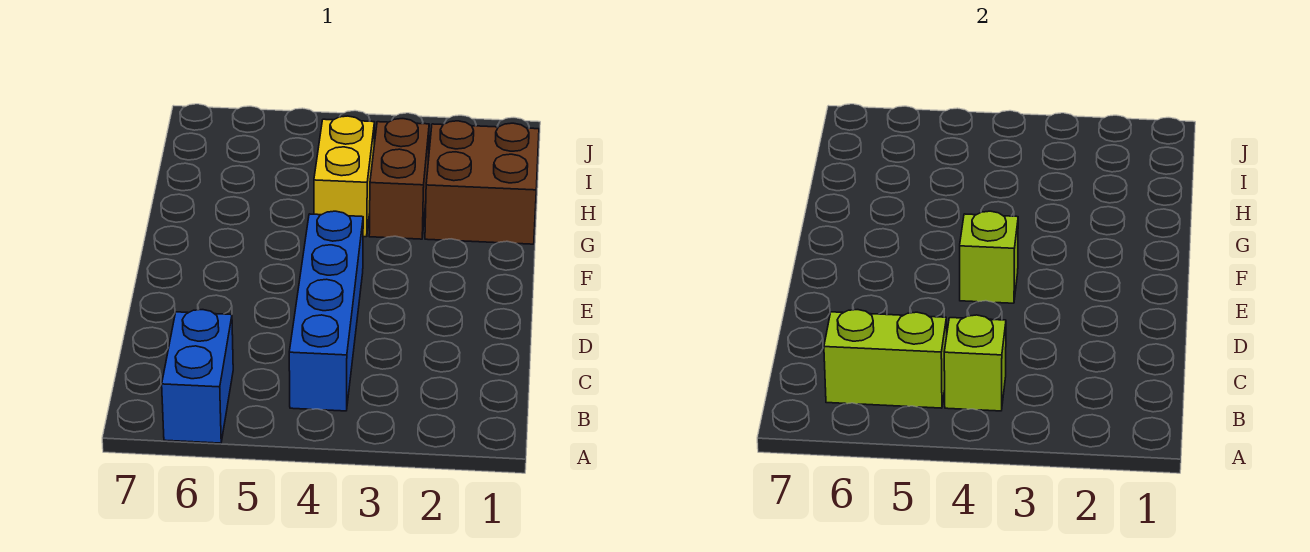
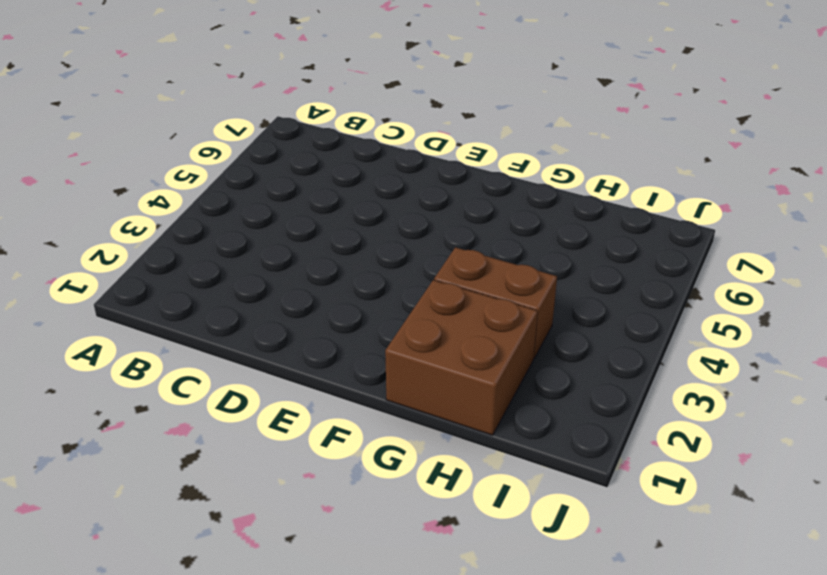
none -> blue 1x2 brick [162,310,233,443]
none -> blue 1x4 brick [289,211,363,411]

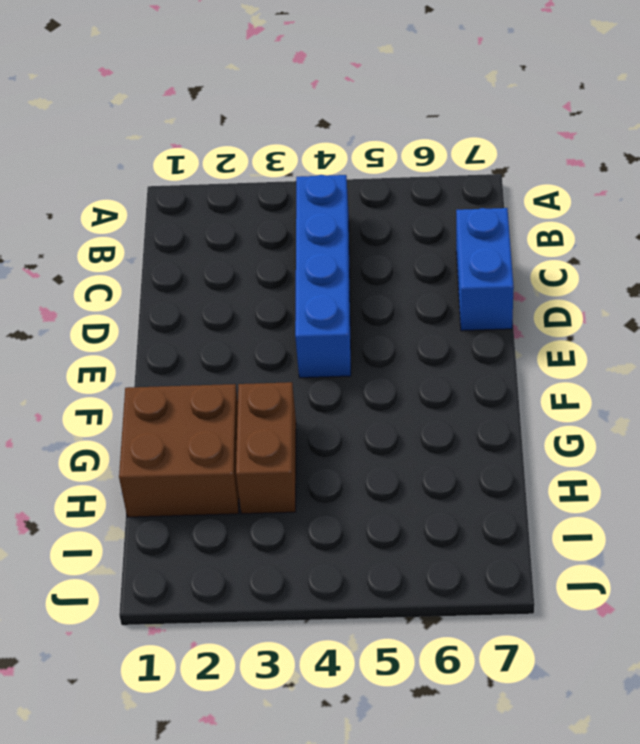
blue 1x2 brick [456,208,514,331] -> blue 1x2 brick moved to [162,310,233,443]
none -> yellow 1x2 brick [314,116,375,237]
none -> lime 1x1 brick [944,315,1006,411]

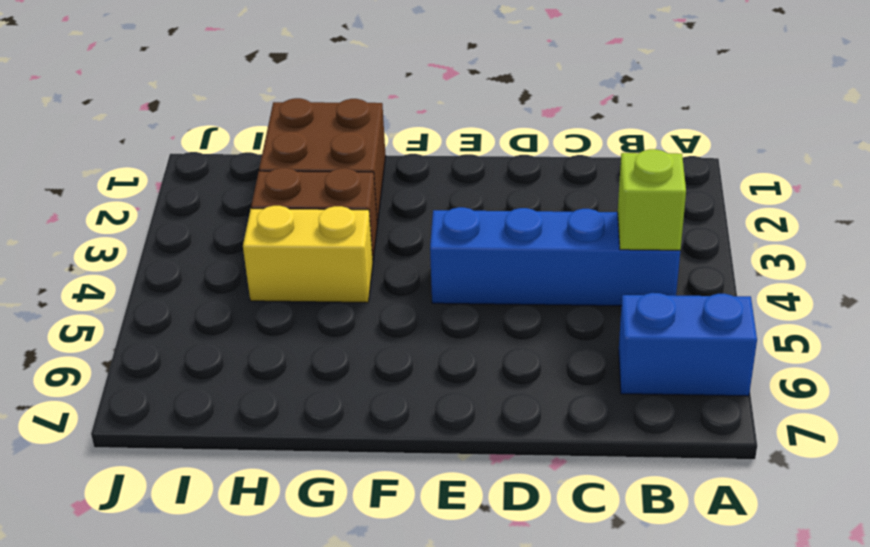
none -> lime 1x2 brick [824,310,947,408]
none -> lime 1x1 brick [960,211,1018,303]

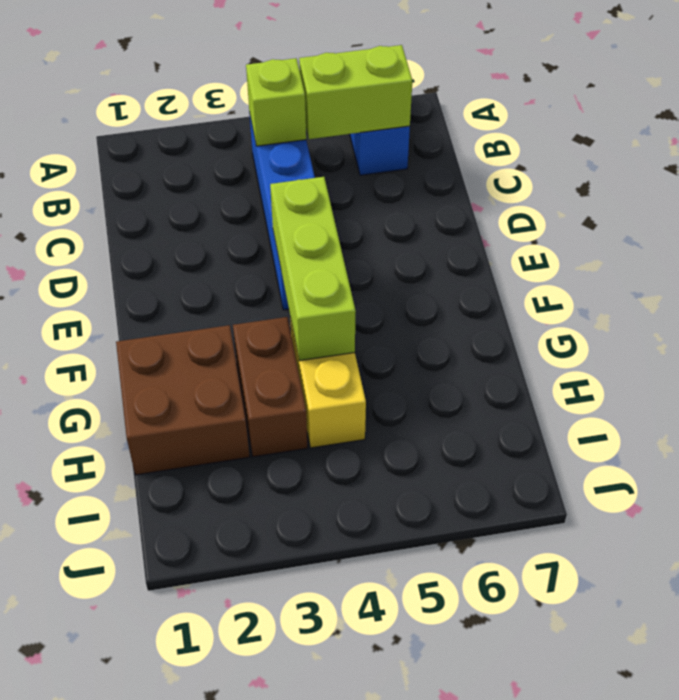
lime 1x3 brick [270,177,356,361] -> lime 1x1 brick [960,211,1018,303]

